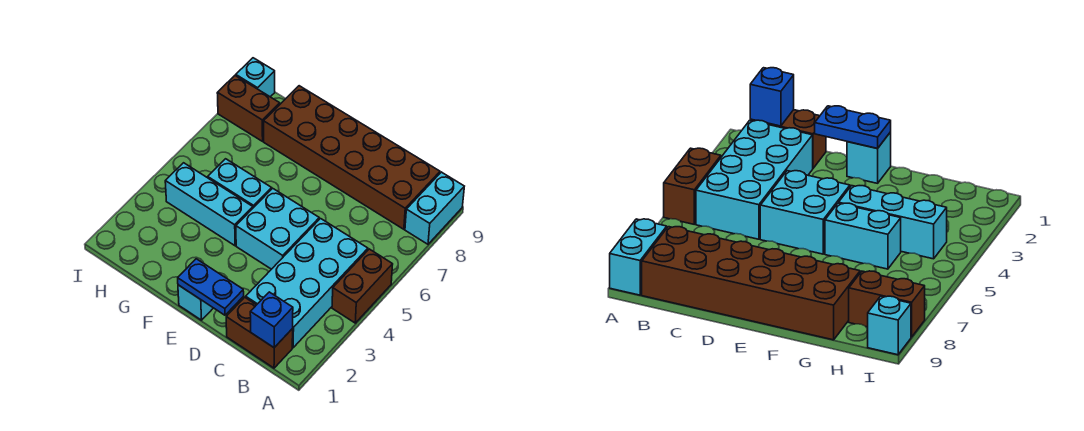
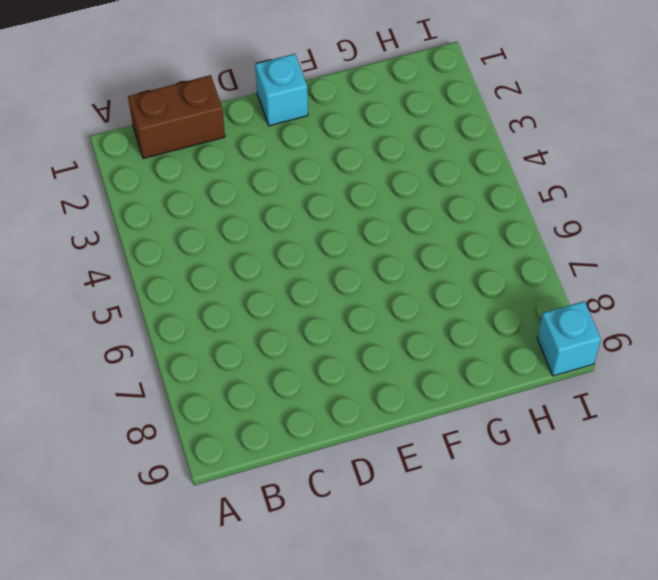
none -> brown 1x2 brick [332,249,393,323]
none -> cyan 1x2 brick [405,172,464,244]
none -> cyan 2x4 brick [246,219,368,348]

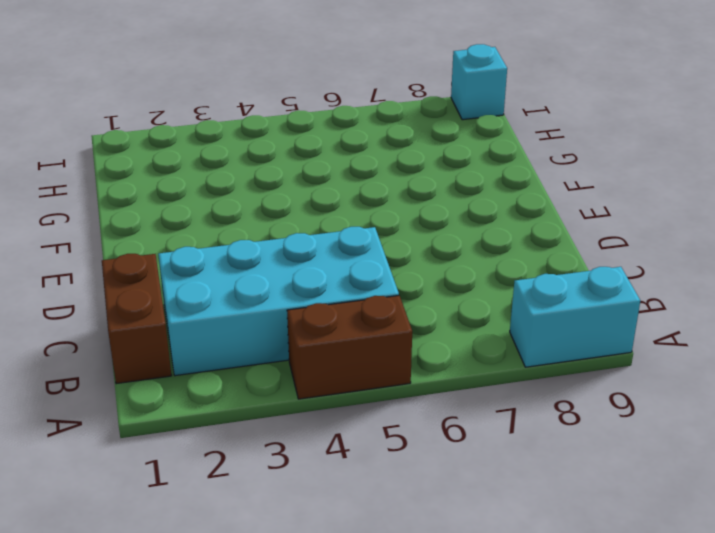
none -> brown 2x6 brick [264,86,440,229]
none -> cyan 2x2 brick [236,188,319,269]
none -> cyan 1x1 brick [178,285,213,320]

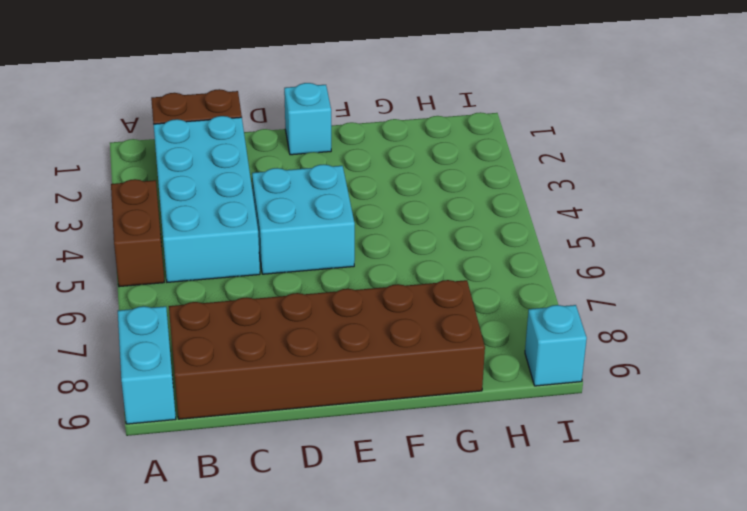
none -> cyan 1x3 brick [165,163,253,246]
none -> cyan 1x2 brick [208,159,272,208]
none -> brown 1x2 brick [217,76,280,141]

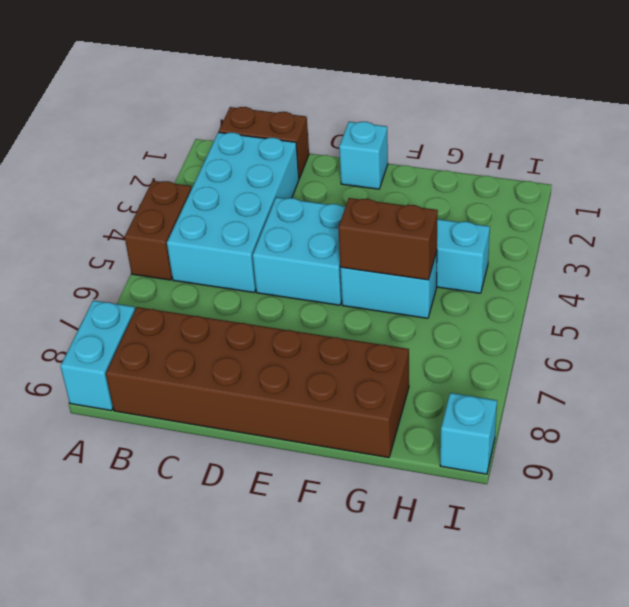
brown 1x2 brick [338,198,438,280] -> brown 1x2 brick moved to [217,76,280,141]
none -> blue 1x1 brick [250,292,293,347]
none -> blue 1x2 plate [178,259,244,315]

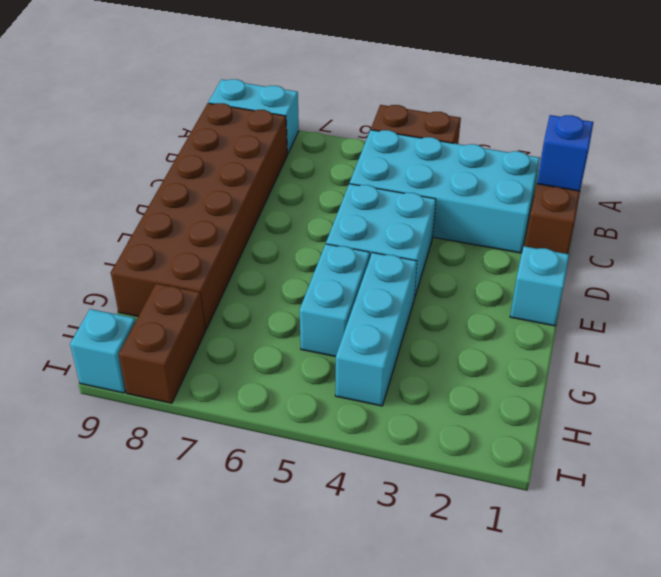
none -> blue 1x2 plate [178,259,244,315]

